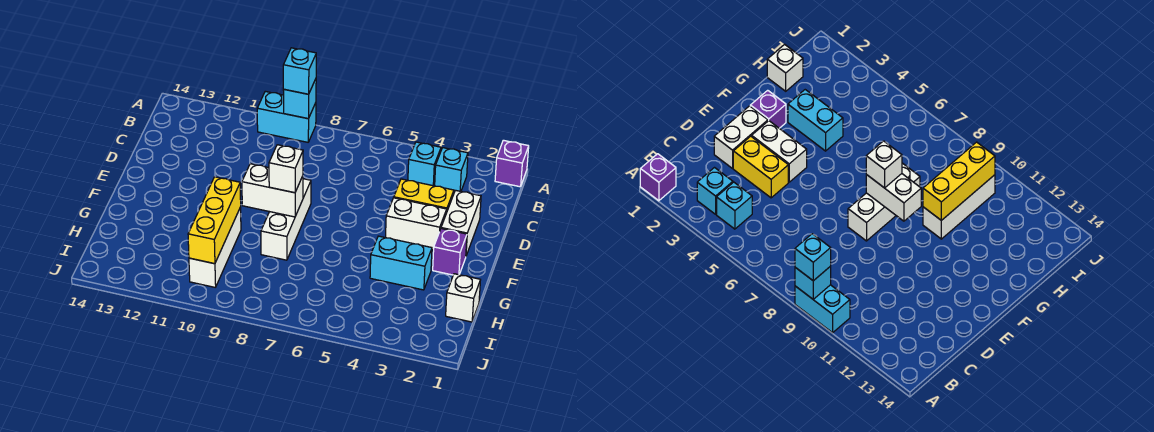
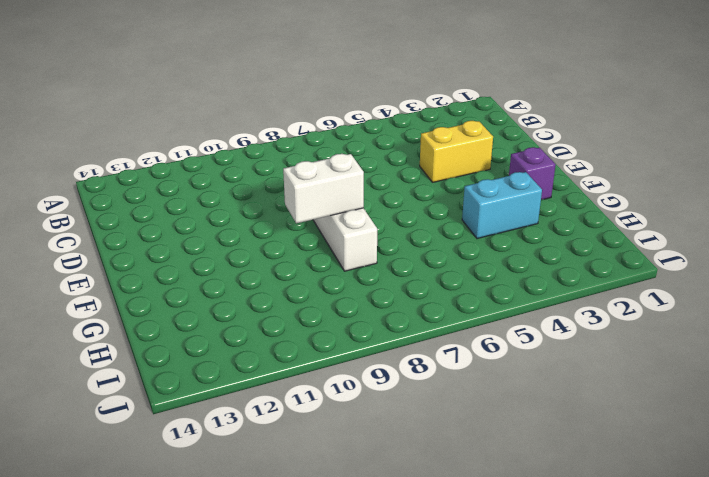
none -> purple 1x1 brick [495,140,529,187]
none -> cyan 1x2 brick [257,91,316,142]
none -> cyan 1x1 brick [435,148,468,192]

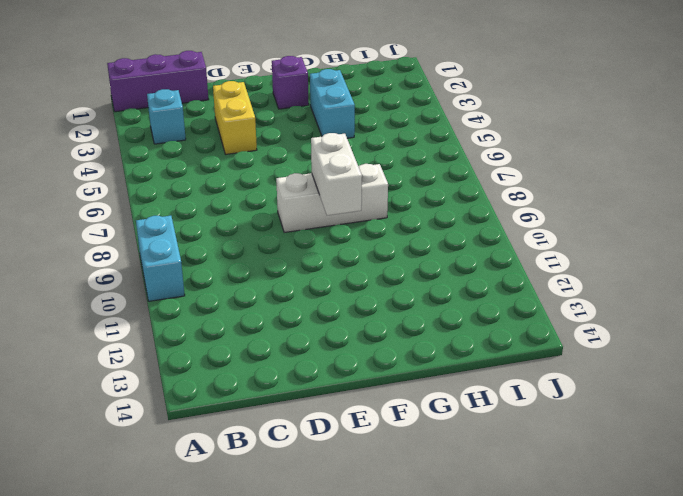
purple 1x3 brick [107,51,209,112] -> purple 1x1 brick [495,140,529,187]
none -> cyan 1x1 brick [408,142,441,186]
none -> white 1x2 brick [441,190,481,256]
none -> white 1x2 brick [386,198,447,250]

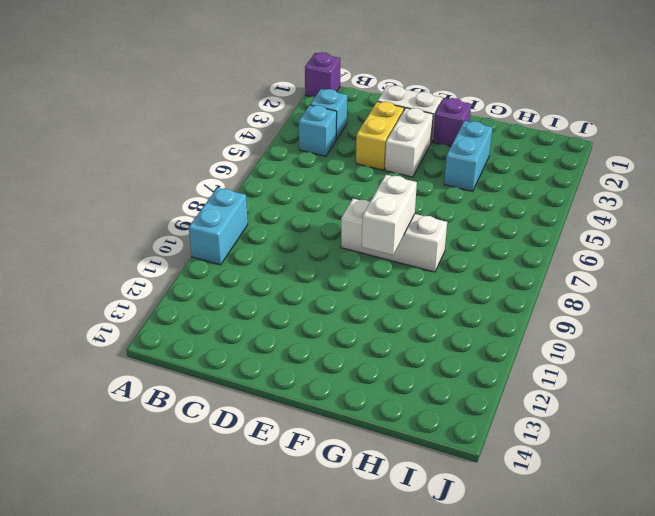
none -> white 1x3 brick [189,207,241,287]
none -> white 1x1 brick [446,274,480,322]
none -> cyan 1x1 brick [283,79,316,119]

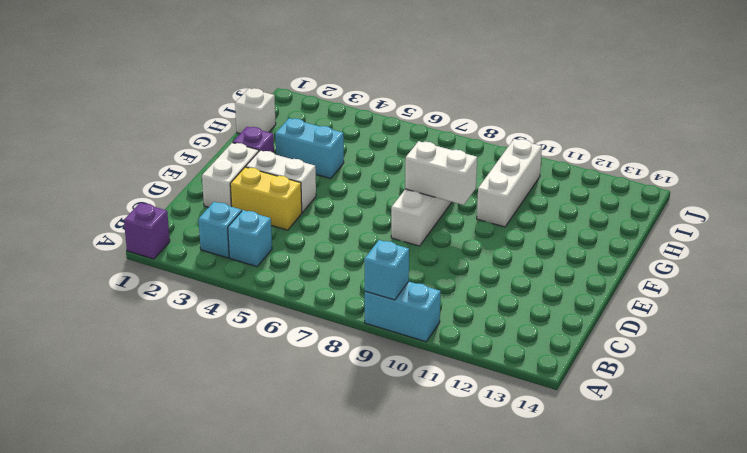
none -> yellow 1x3 brick [188,177,241,264]
none -> cyan 1x1 brick [283,48,316,94]
none -> white 1x1 brick [269,145,303,193]

